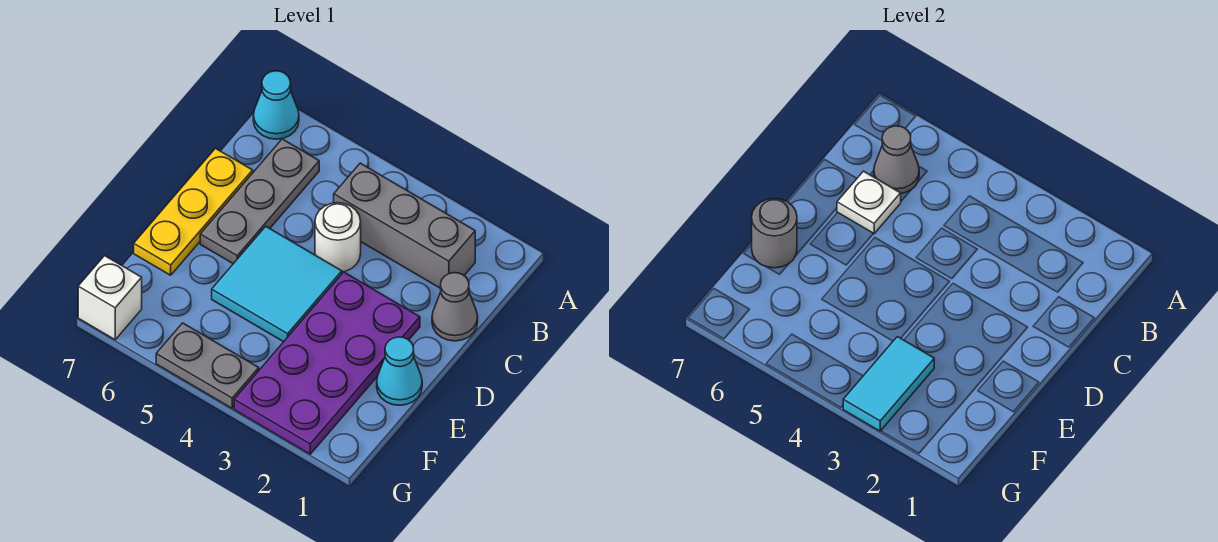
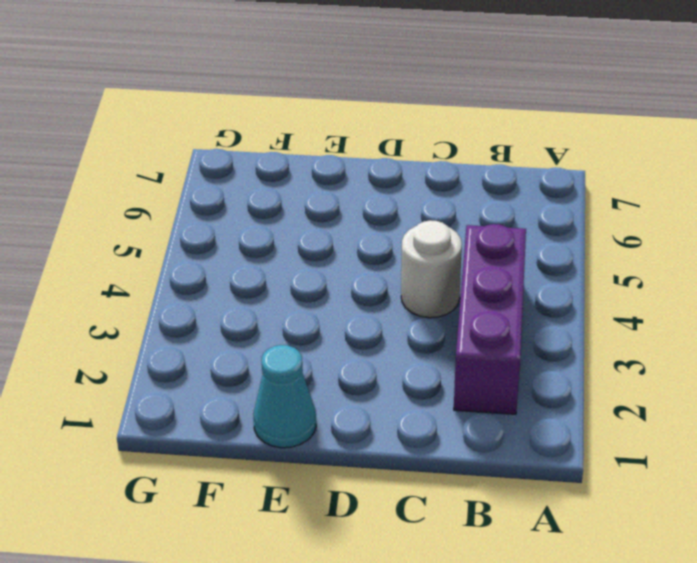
purple 1x3 brick [454,224,526,414] -> grey 1x3 brick [334,163,475,288]
none -> cyan 1x1 cone [253,71,299,139]
none -> grey 1x3 plate [200,139,319,264]
none -> grey 1x1 cone [432,273,478,341]

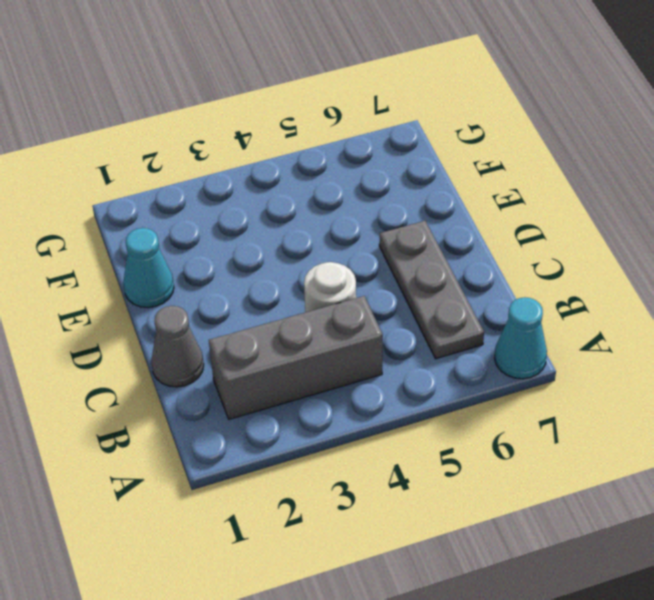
none -> yellow 1x3 plate [134,148,253,275]
none -> purple 2x4 plate [234,272,420,454]
none -> cyan 2x2 tile [212,227,342,342]

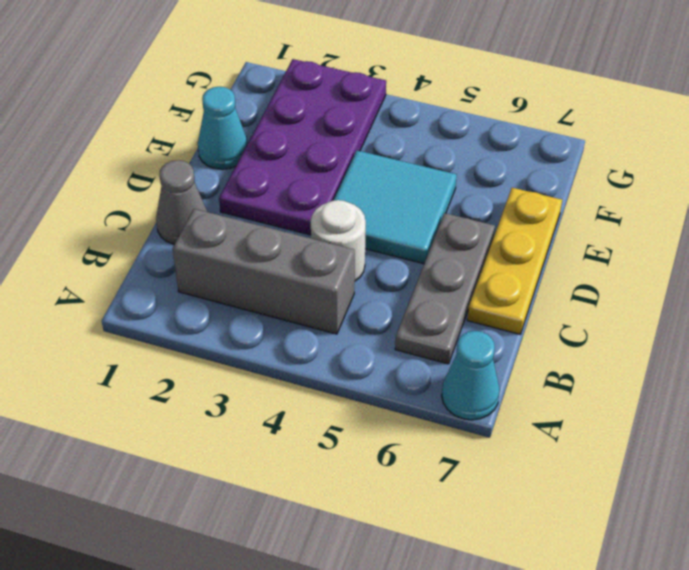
none -> grey 1x2 plate [156,323,259,408]
none -> white 1x1 brick [78,256,142,340]
none -> grey 1x1 cone [874,126,919,193]

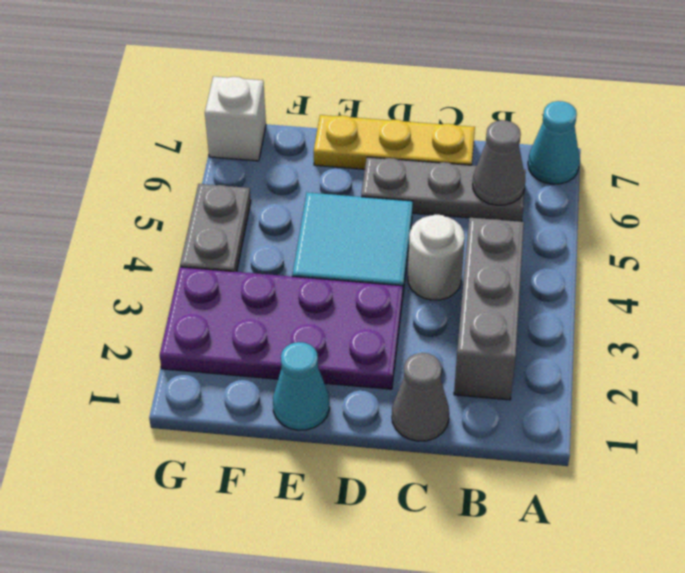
none -> white 1x1 plate [837,171,901,234]
none -> grey 1x1 round brick [752,199,797,268]
none -> cyan 1x2 tile [843,337,934,431]

